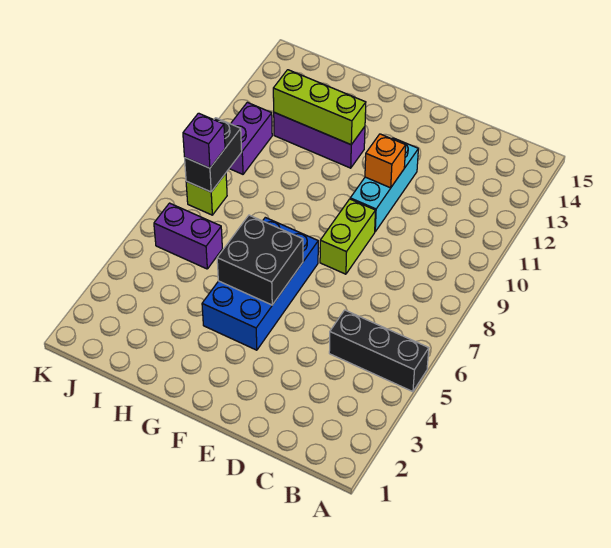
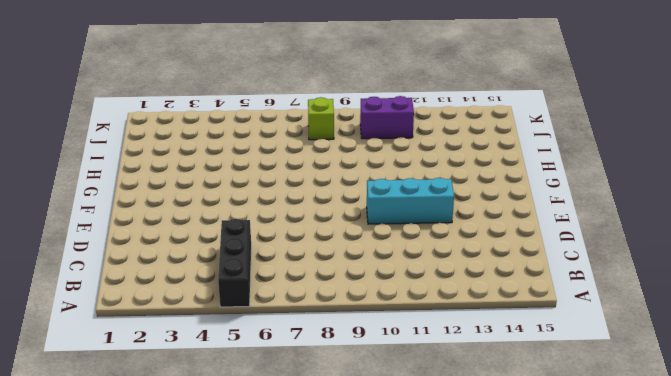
none -> lime 1x2 brick [320,199,375,274]
none -> blue 2x4 brick [202,217,318,350]
none -> purple 1x3 brick [274,112,365,168]

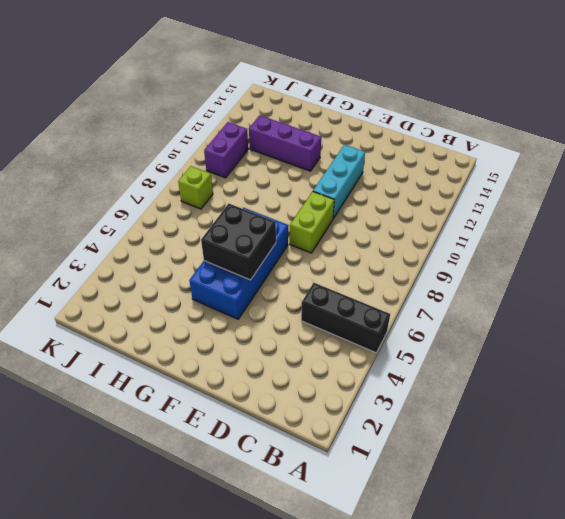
none -> purple 1x2 brick [154,203,222,269]
none -> orange 1x1 brick [365,134,406,188]
none -> lime 1x3 brick [273,70,366,145]

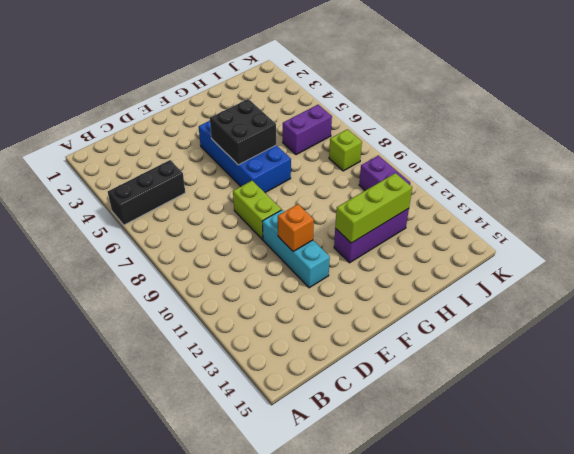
none -> black 1x2 brick [185,118,242,192]
none -> purple 1x1 brick [183,113,225,168]

